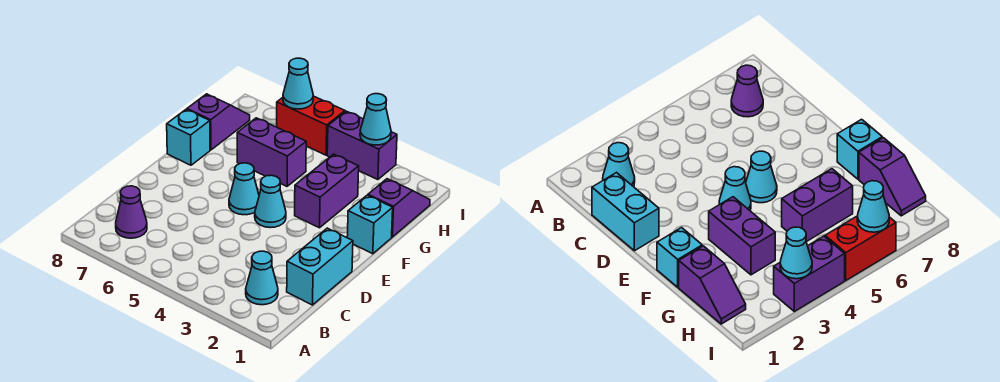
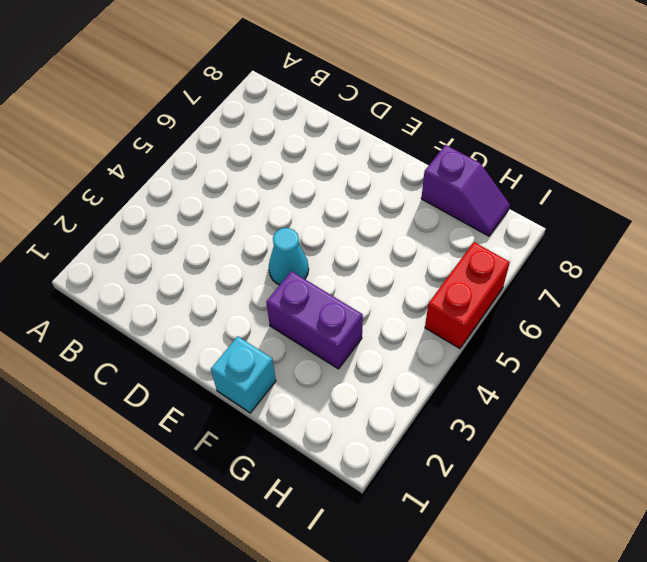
none -> cyan 1x1 cone [246,251,278,305]
none -> purple 1x1 cone [116,186,147,238]
none -> cyan 1x2 brick [287,228,353,305]

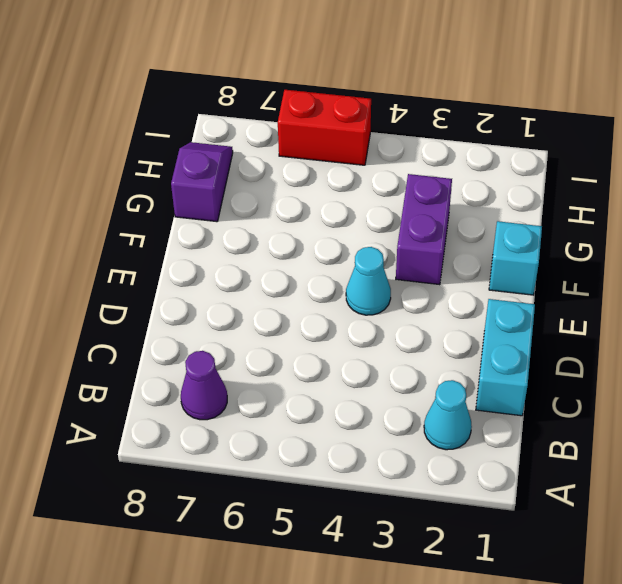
none -> cyan 1x1 cone [229,163,259,215]
none -> cyan 1x1 brick [167,109,210,165]
none -> purple 1x2 slope [368,179,430,237]

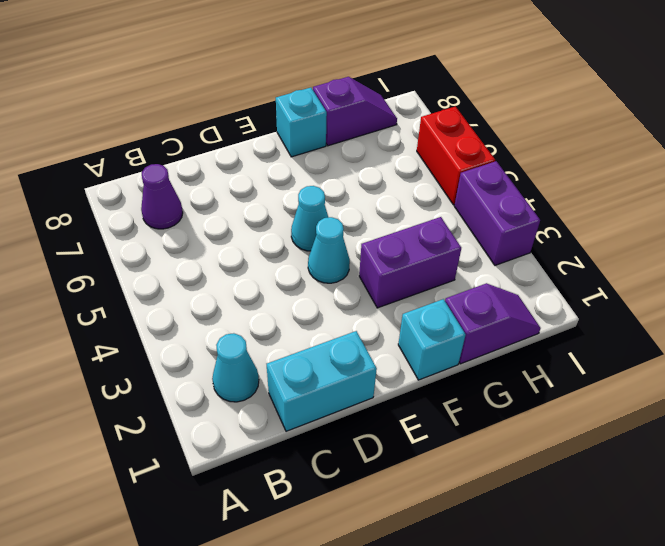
none -> purple 1x2 brick [237,118,306,186]
none -> cyan 1x1 cone [360,94,391,145]
none -> cyan 1x1 cone [283,58,313,109]

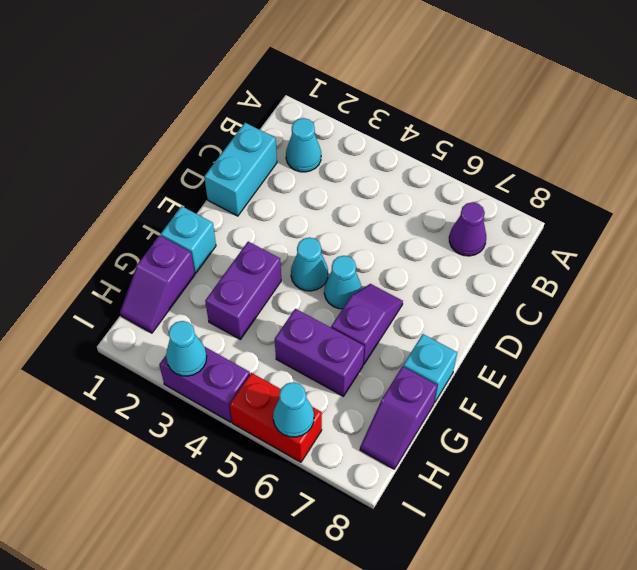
purple 1x2 slope [331,284,403,364] -> none

